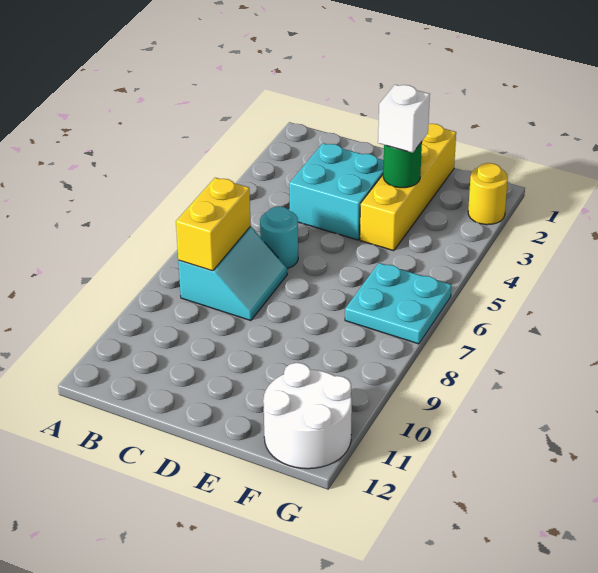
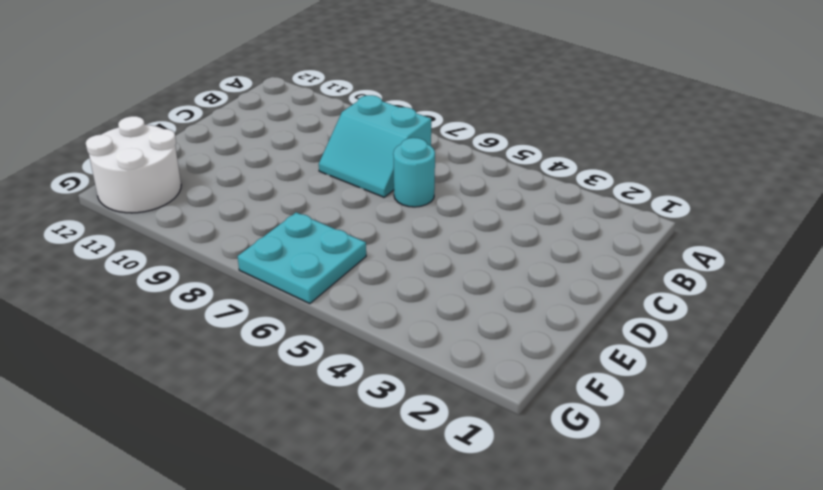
none -> cyan 2x2 brick [289,143,384,240]
none -> yellow 1x4 brick [360,124,456,251]

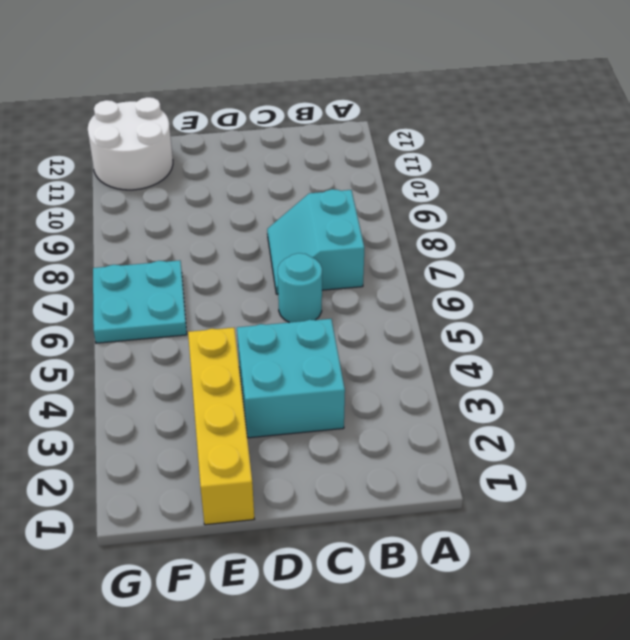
none -> yellow 1x1 round brick [468,163,508,225]
none -> yellow 1x2 brick [176,178,251,271]

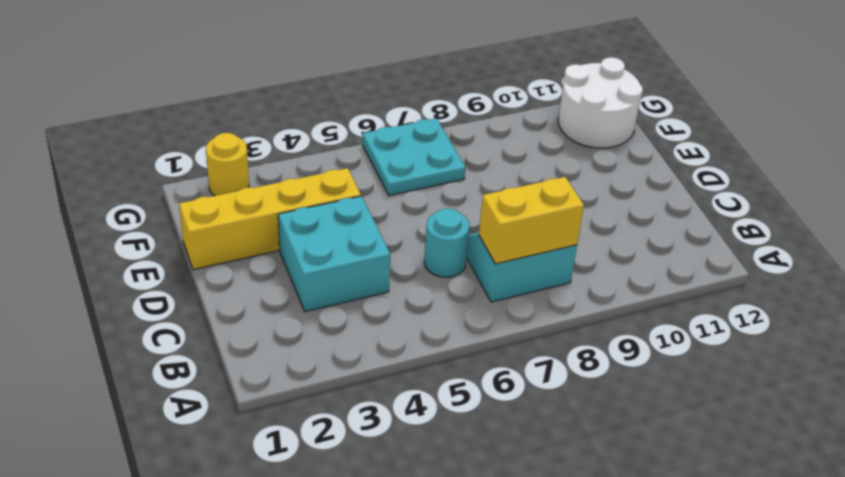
none -> green 1x1 round brick [383,142,422,188]
none -> white 1x1 brick [378,85,430,153]

